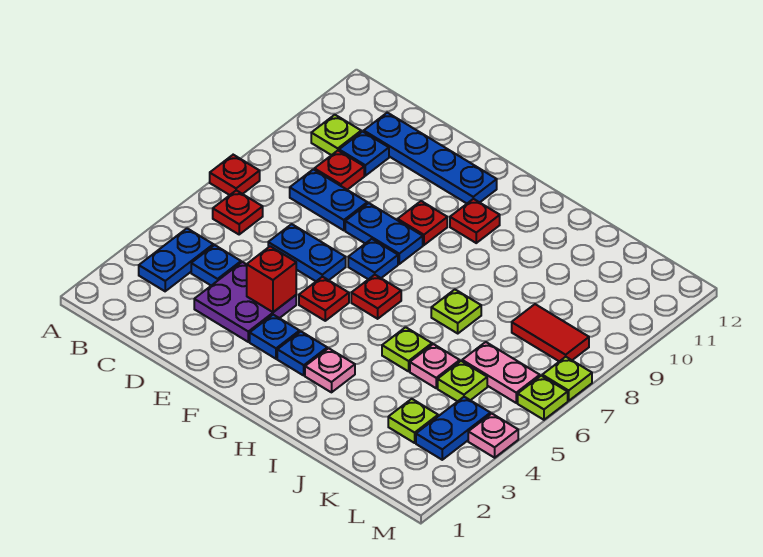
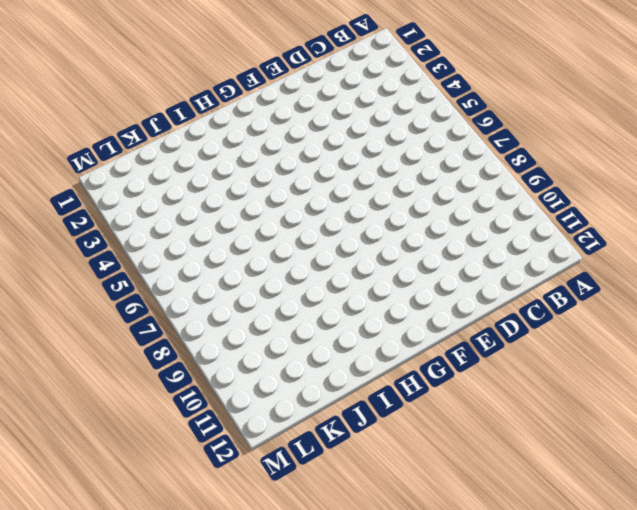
none -> red 1x1 plate [210,155,260,195]
none -> blue 1x2 plate [139,228,213,291]
none -> red 1x1 plate [213,190,263,234]
none -> lime 1x1 plate [311,115,361,155]

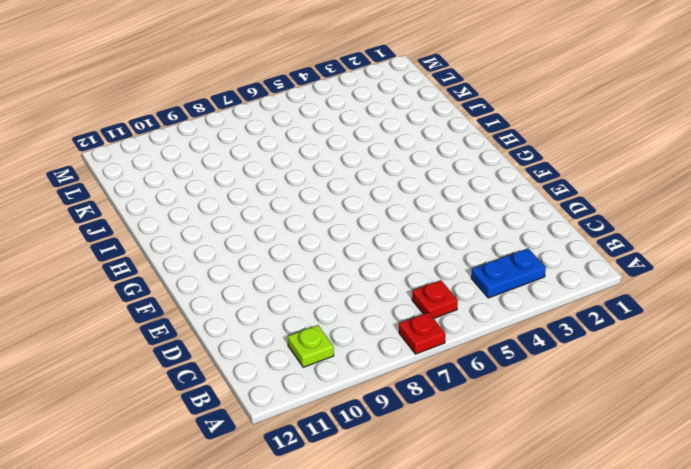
none -> blue 1x1 plate [191,245,241,286]
none -> blue 1x2 plate [290,169,367,230]
none -> red 1x1 plate [314,151,364,190]
none -> blue 1x1 plate [339,132,389,176]

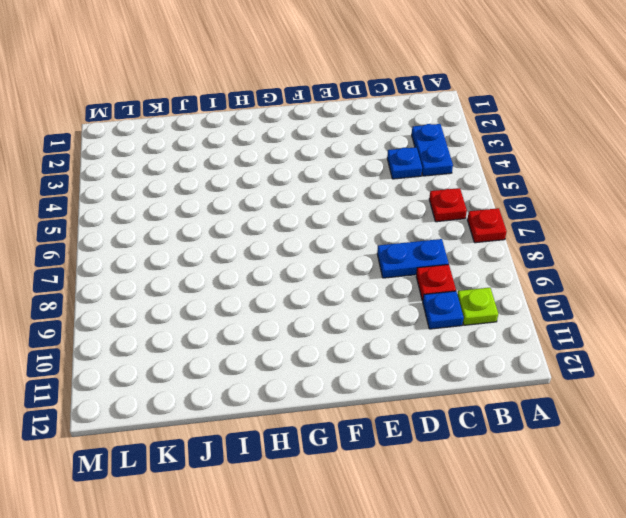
none -> blue 1x4 plate [364,113,497,203]
none -> purple 2x2 plate [194,262,296,342]
none -> blue 1x2 plate [268,224,346,281]
none -> blue 1x2 plate [345,203,423,264]

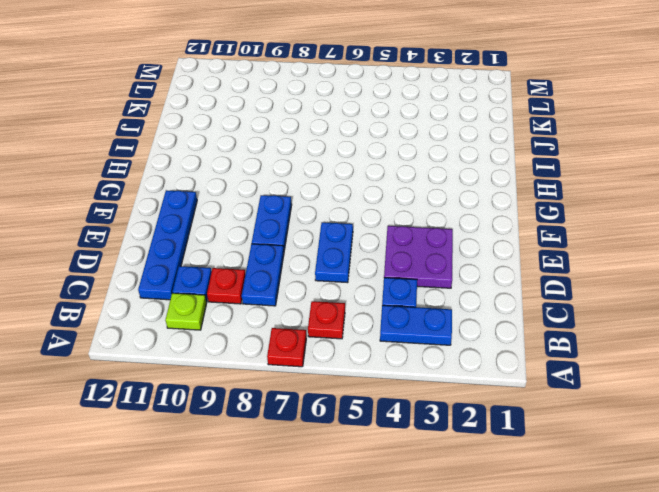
none -> blue 1x1 plate [250,315,300,359]
none -> red 1x1 plate [299,277,349,321]
none -> blue 1x1 plate [348,239,398,279]
none -> red 1x1 plate [398,201,447,245]

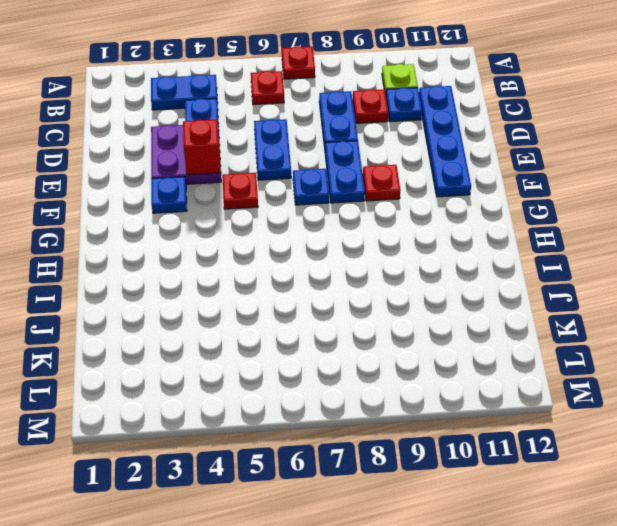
none -> blue 1x1 plate [277,332,327,375]
none -> red 1x1 plate [351,275,401,319]
none -> red 1x1 plate [450,199,500,243]
none -> pink 1x1 plate [305,348,355,392]

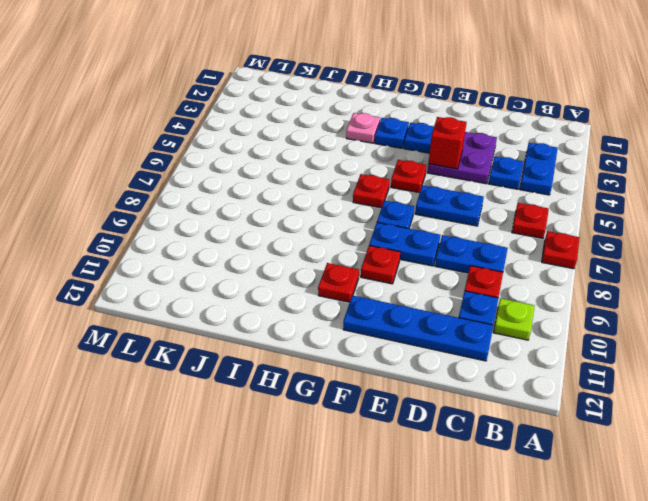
none -> lime 1x1 plate [382,327,432,371]
none -> lime 1x1 plate [431,290,481,333]
none -> pink 1x1 plate [410,344,460,388]
none -> lime 1x1 plate [388,399,438,443]

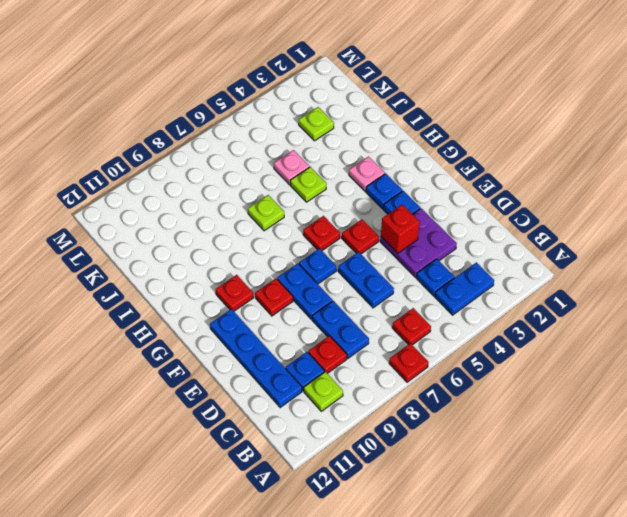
none -> lime 1x1 plate [438,361,487,401]
none -> pink 1x2 plate [462,342,540,403]
none -> red 1x2 tile [512,304,589,361]
none -> blue 1x2 plate [416,397,490,460]

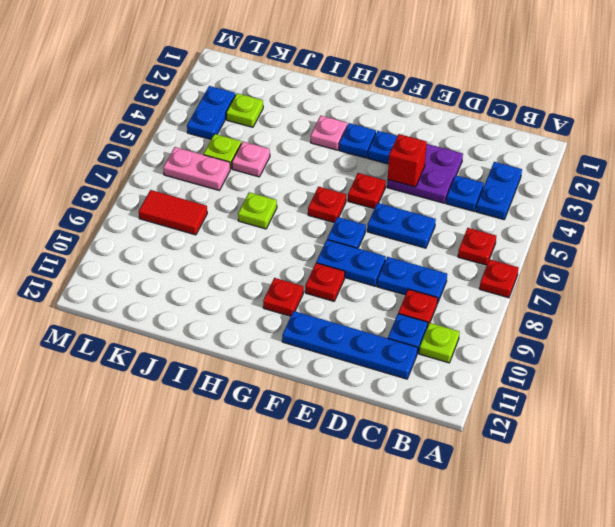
none -> lime 1x1 plate [382,327,432,371]
none -> pink 1x1 plate [468,414,518,458]
none -> lime 1x1 plate [518,376,568,420]
none -> lime 1x1 plate [542,357,592,401]

